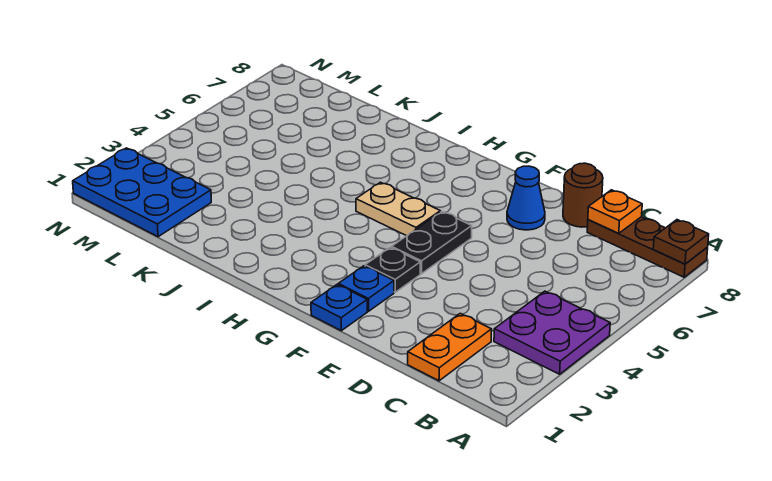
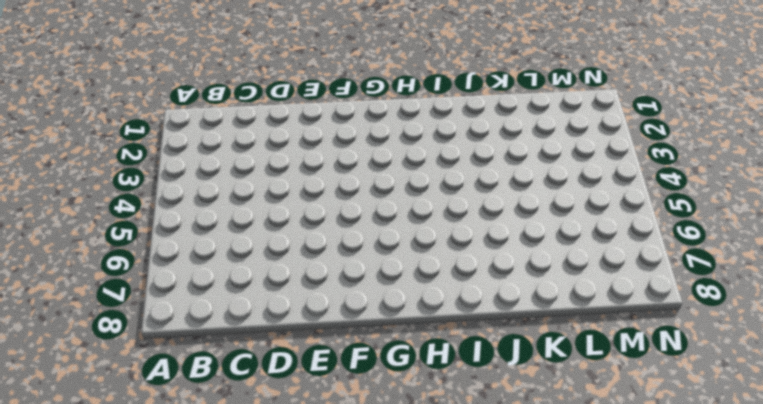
none -> purple 2x2 plate [494,291,610,374]
none -> brown 1x3 plate [587,217,708,277]
none -> orange 1x2 plate [408,313,492,381]

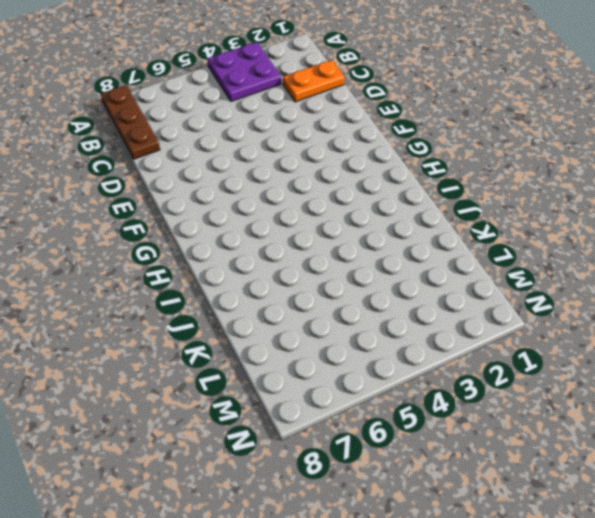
none -> brown 1x1 round brick [563,163,603,227]
none -> blue 1x1 cone [507,166,545,230]
none -> blue 1x1 plate [311,285,367,331]

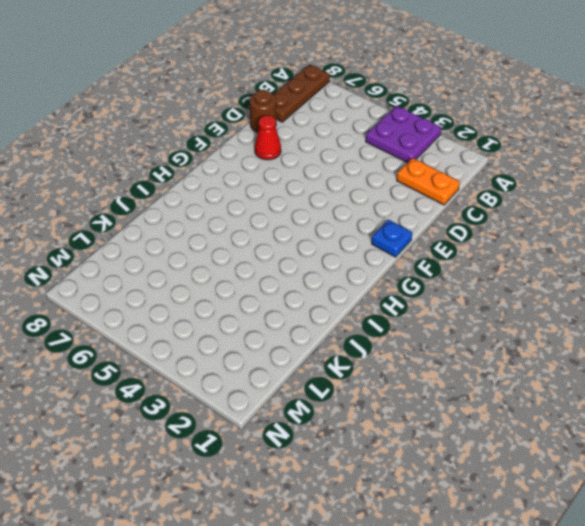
red 1x1 cone [255,115,281,160] -> blue 1x1 cone [507,166,545,230]
none -> blue 1x1 plate [338,266,394,311]
none -> black 1x1 plate [365,247,420,292]
none -> black 1x2 plate [392,212,472,274]

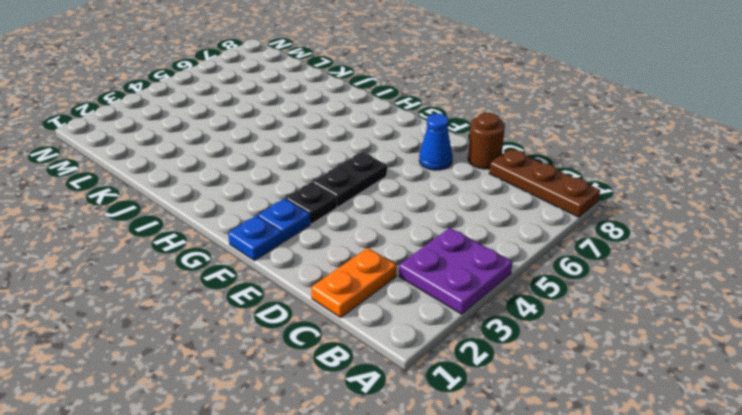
none -> tan 1x2 plate [356,182,440,236]
none -> blue 2x3 plate [73,148,211,237]
none -> brown 1x1 plate [653,220,709,264]

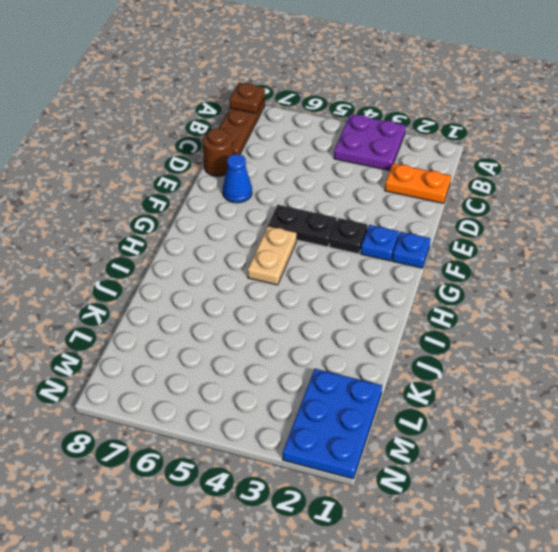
none -> orange 1x1 plate [588,190,642,233]

